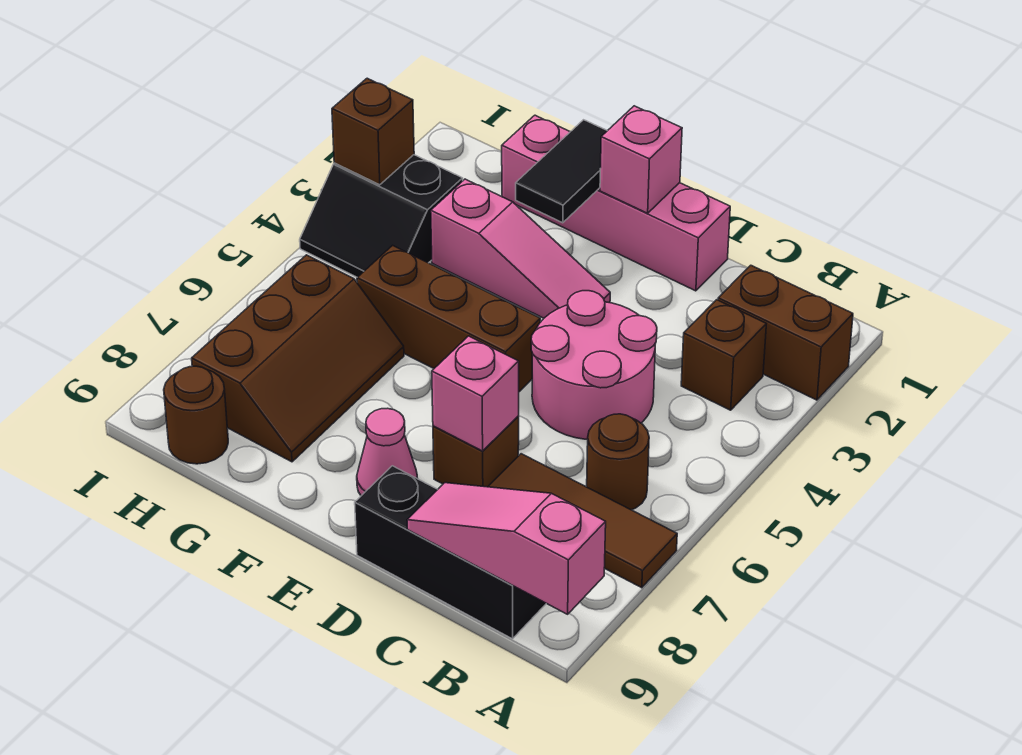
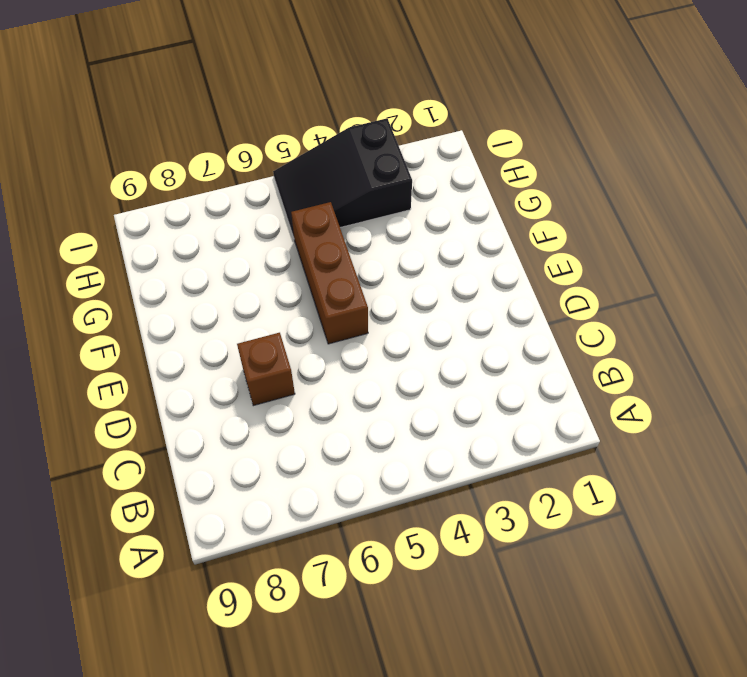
black 2x3 slope [273,118,412,237] -> black 2x2 slope [300,155,463,277]
none -> brown 1x2 brick [718,265,853,400]
none -> brown 1x3 tile [488,454,677,588]
none -> brown 1x1 brick [681,300,766,410]

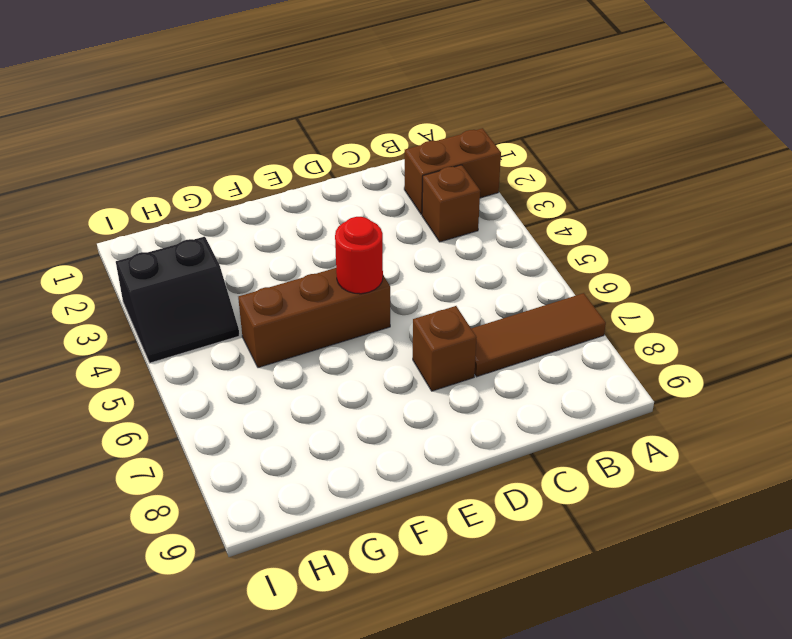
red 1x1 round brick [335,217,383,294] -> none
none -> brown 1x1 round brick [587,414,649,510]
none -> black 1x3 brick [355,466,546,639]
none -> pink 2x2 round brick [531,291,657,439]

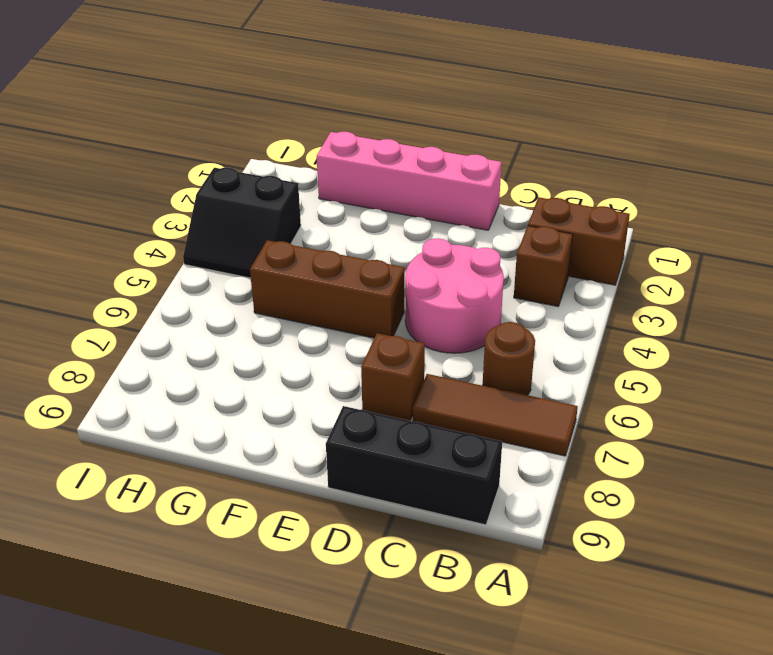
none -> pink 1x3 slope [431,179,610,318]
none -> pink 1x1 cone [357,408,418,496]
none -> brown 2x3 slope [192,255,404,462]

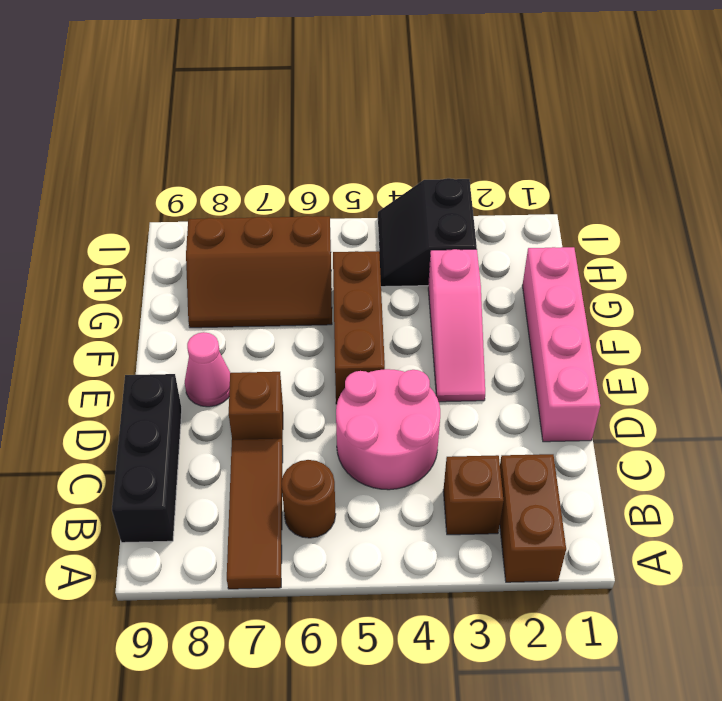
none -> brown 1x1 round brick [164,366,228,464]
none -> pink 1x3 slope [407,483,606,614]
none -> pink 1x1 brick [432,336,519,451]

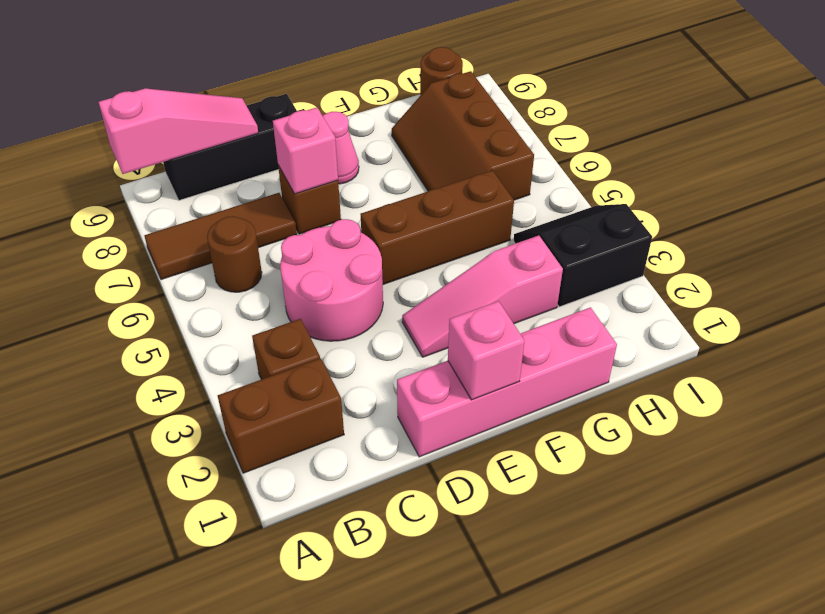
none -> black 1x2 tile [516,120,607,223]
none -> brown 1x1 brick [332,78,414,185]

